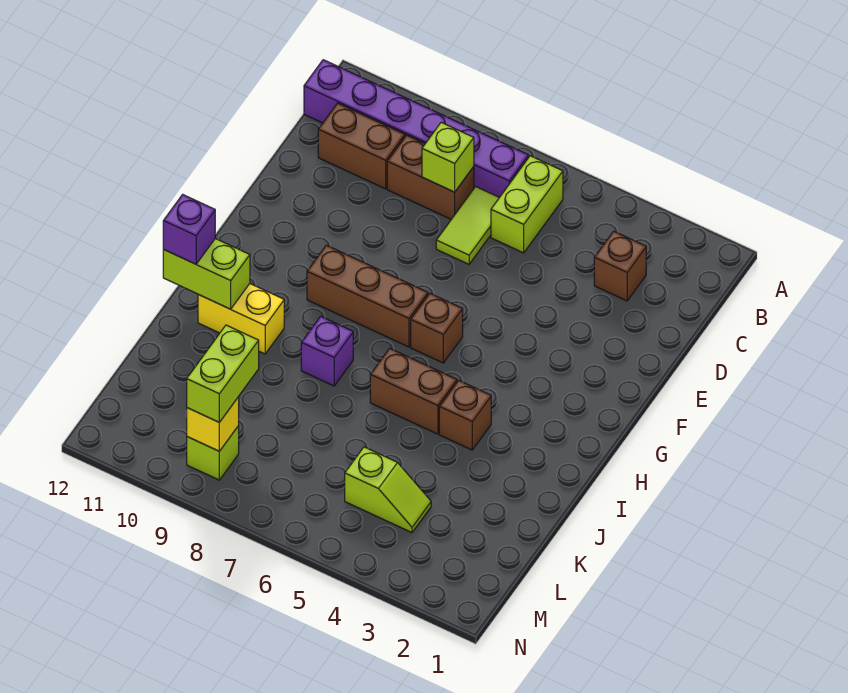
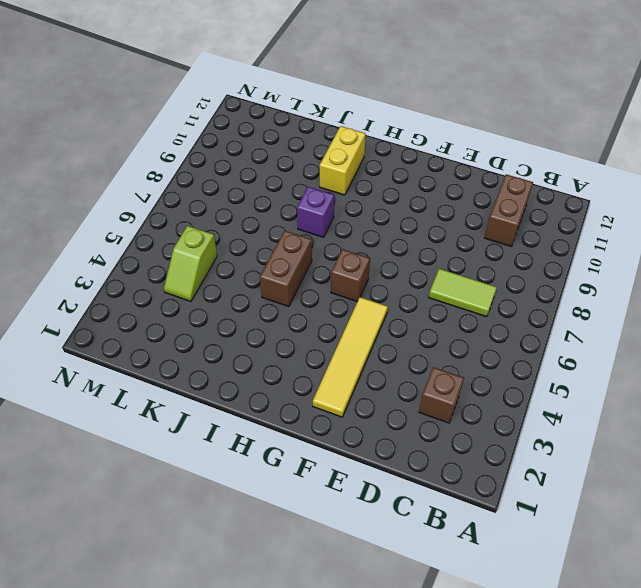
yellow 1x4 tile [313,297,388,417] -> none
none -> lime 1x2 brick [491,156,563,253]
none -> purple 1x6 brick [304,60,528,197]
none -> brown 1x2 brick [387,135,474,219]

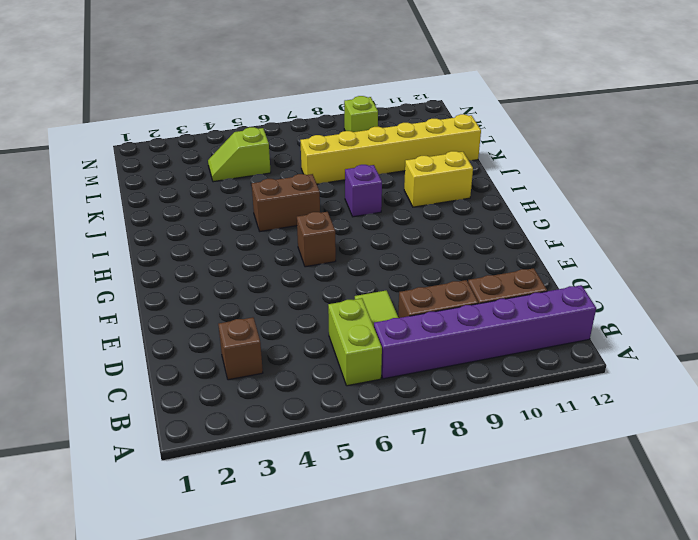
yellow 1x6 brick [300,114,481,184] -> none
none -> brown 1x3 brick [307,245,428,347]
none -> brown 1x1 brick [439,381,491,450]
none -> lime 1x1 brick [422,122,474,192]

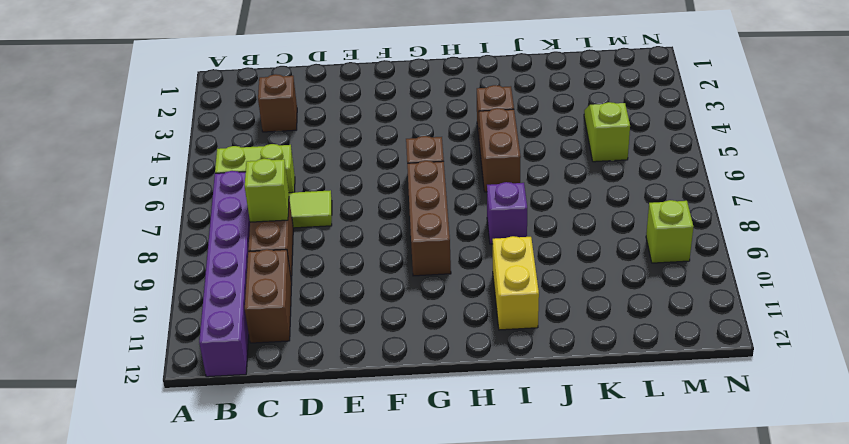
none -> lime 1x2 brick [163,239,250,309]
none -> yellow 1x1 brick [187,397,239,451]
none -> purple 1x1 brick [163,195,215,264]

